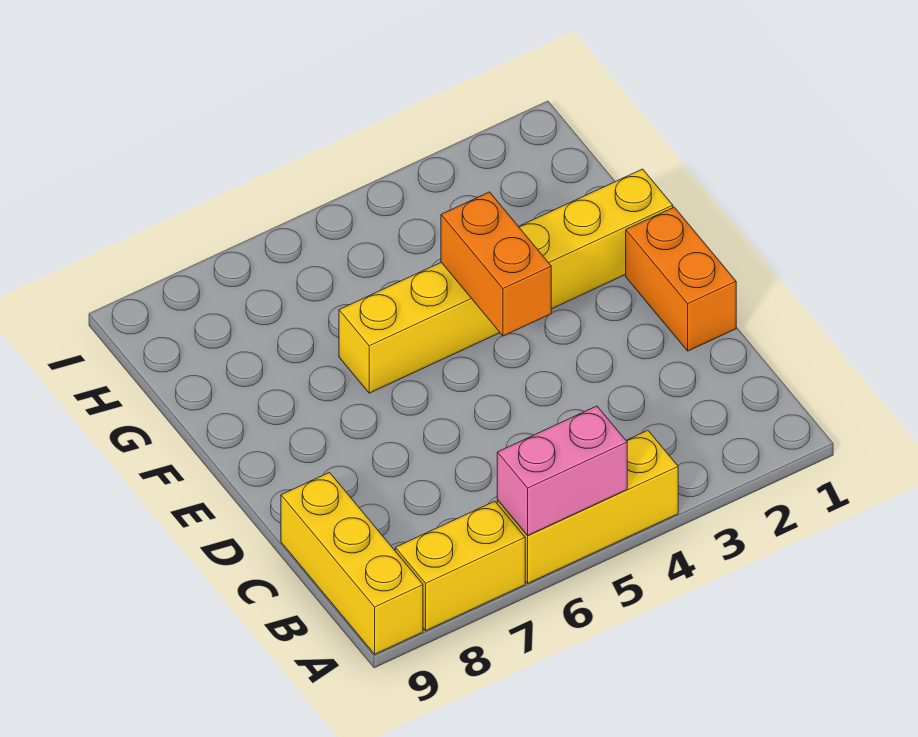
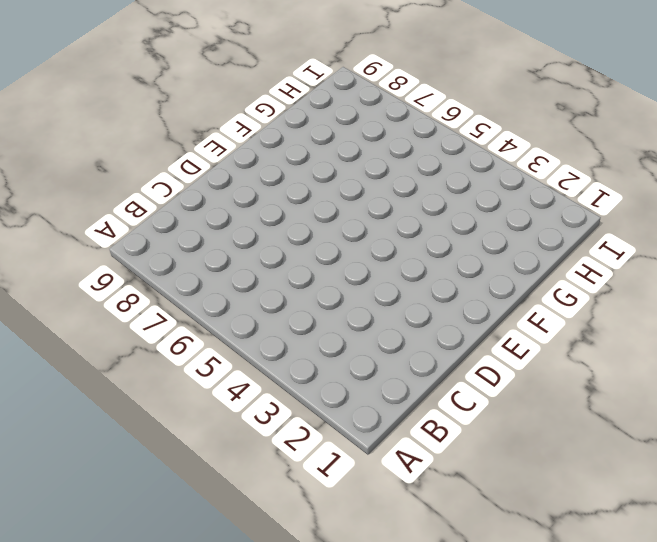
none -> yellow 1x3 brick [497,430,678,583]
none -> yellow 1x2 brick [395,501,525,631]

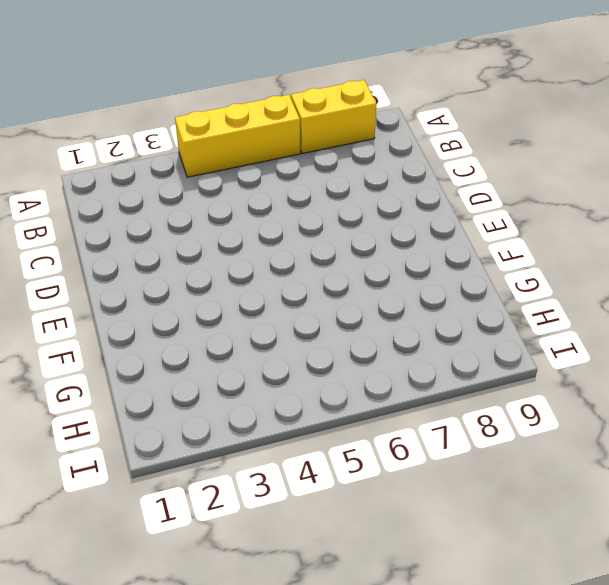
none -> yellow 1x3 brick [281,472,423,654]
none -> orange 1x2 brick [626,207,736,351]

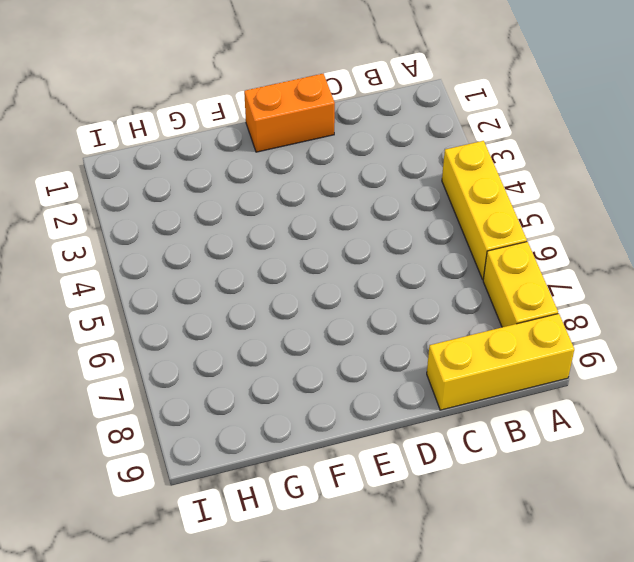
none -> yellow 1x6 brick [339,169,673,393]
none -> pink 1x2 brick [497,406,627,536]

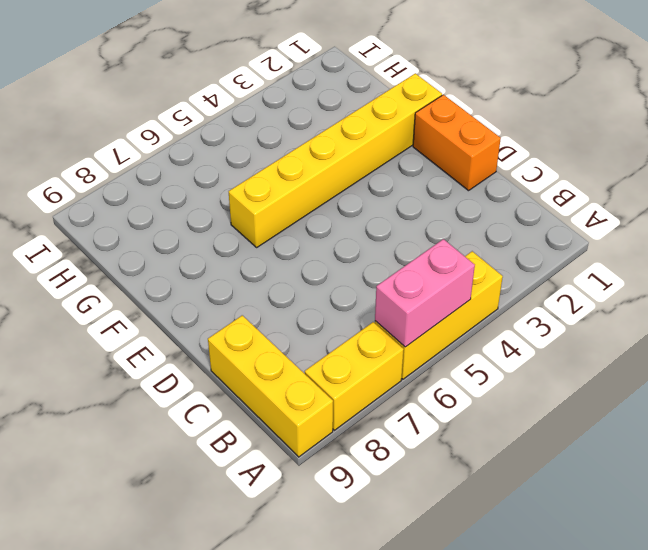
none -> orange 1x2 brick [441,192,551,336]

